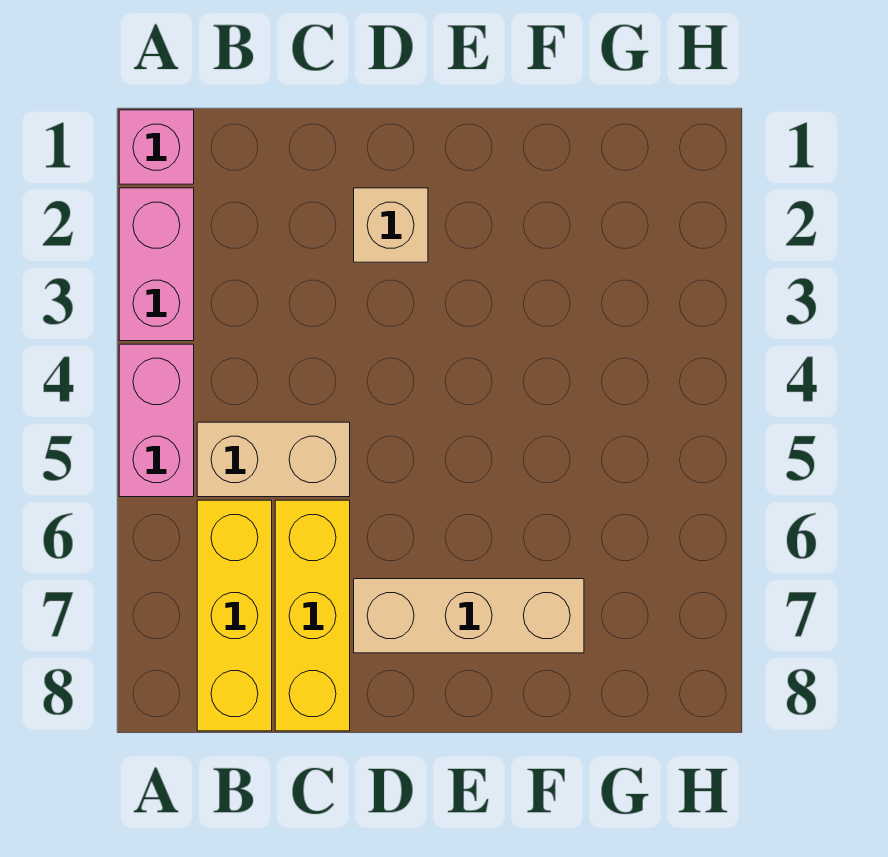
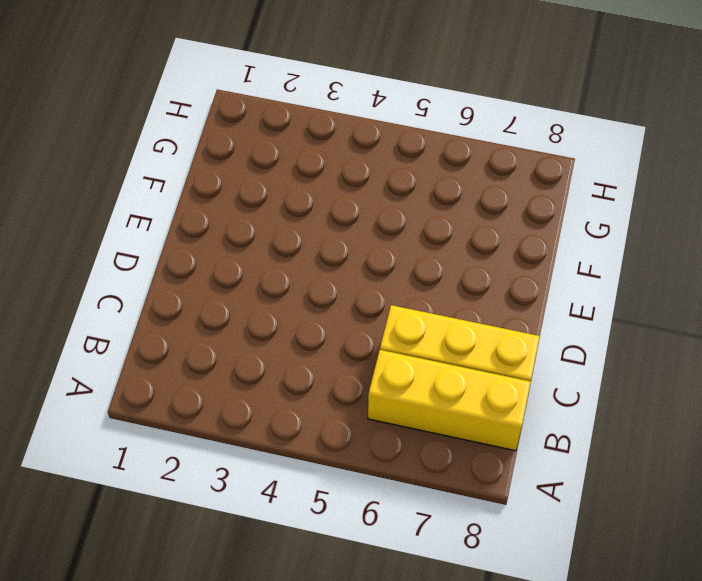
none -> pink 1x1 brick [119,110,194,184]
none -> pink 1x2 brick [119,188,194,341]

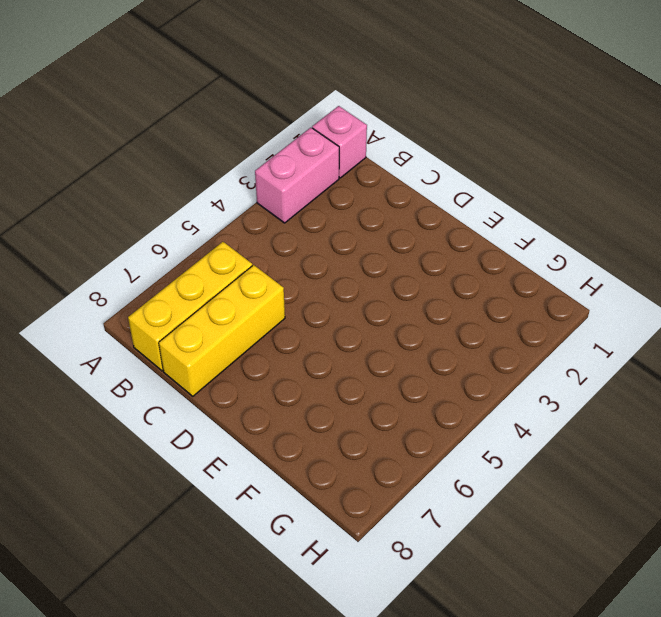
none -> pink 1x2 brick [119,344,194,497]
none -> tan 1x2 brick [197,422,350,497]

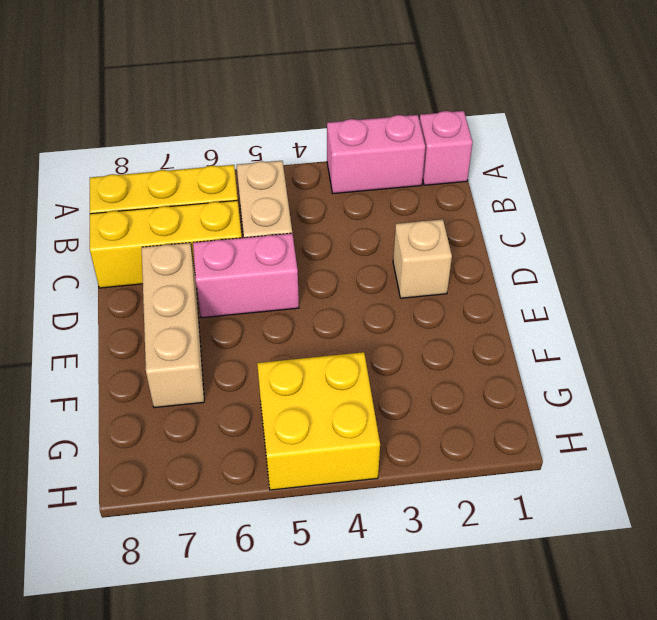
pink 1x2 brick [193,233,299,318] -> pink 1x2 brick moved to [119,344,194,497]
yellow 2x2 brick [257,352,380,490] -> none

